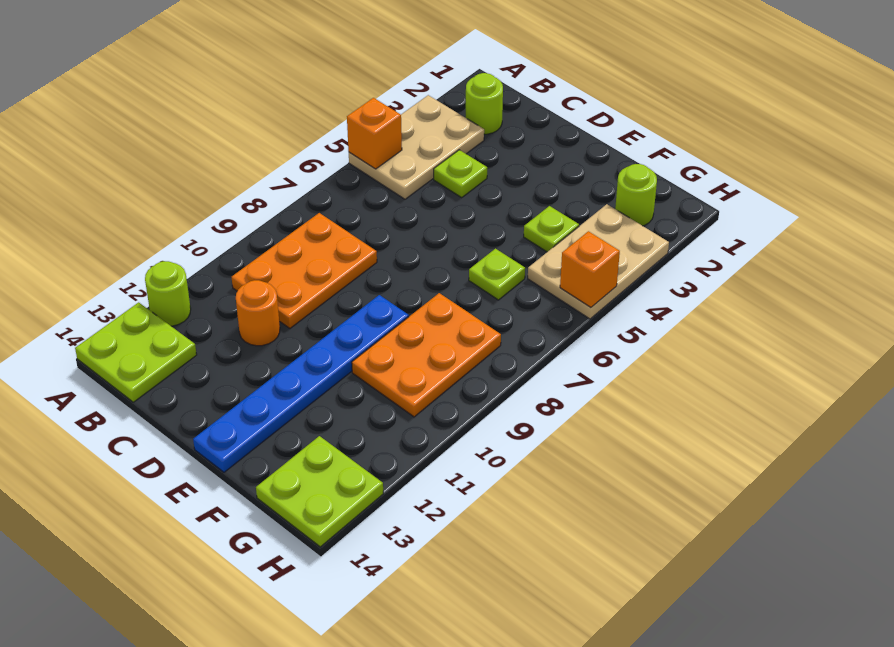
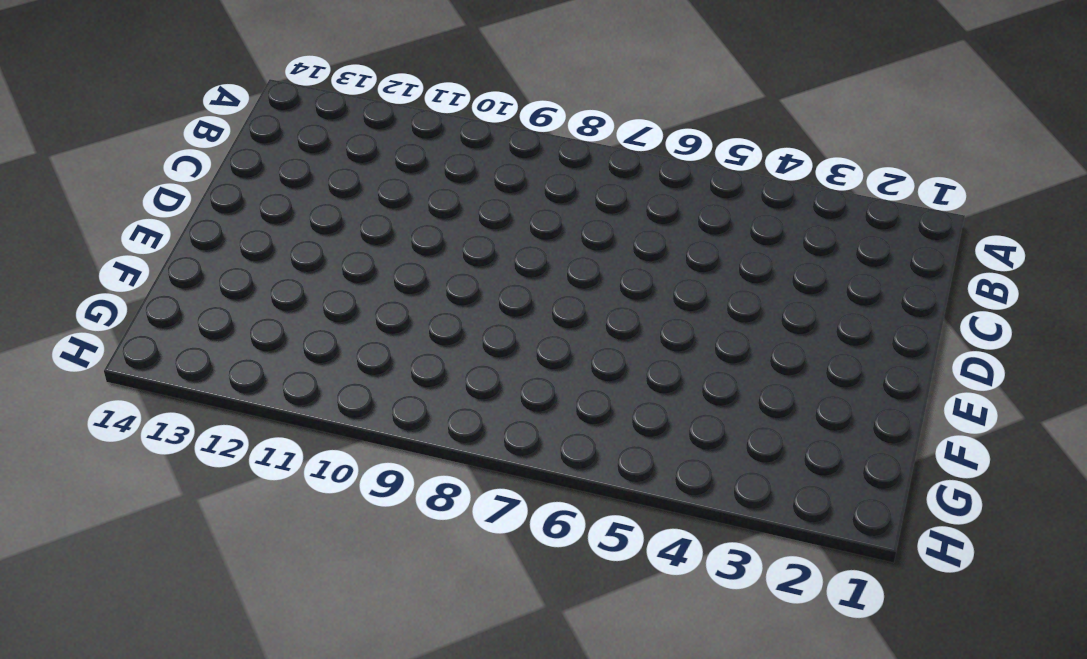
none -> tan 2x3 plate [349,95,484,199]
none -> lime 1x1 round brick [145,261,191,326]
none -> lime 2x2 plate [75,302,197,402]

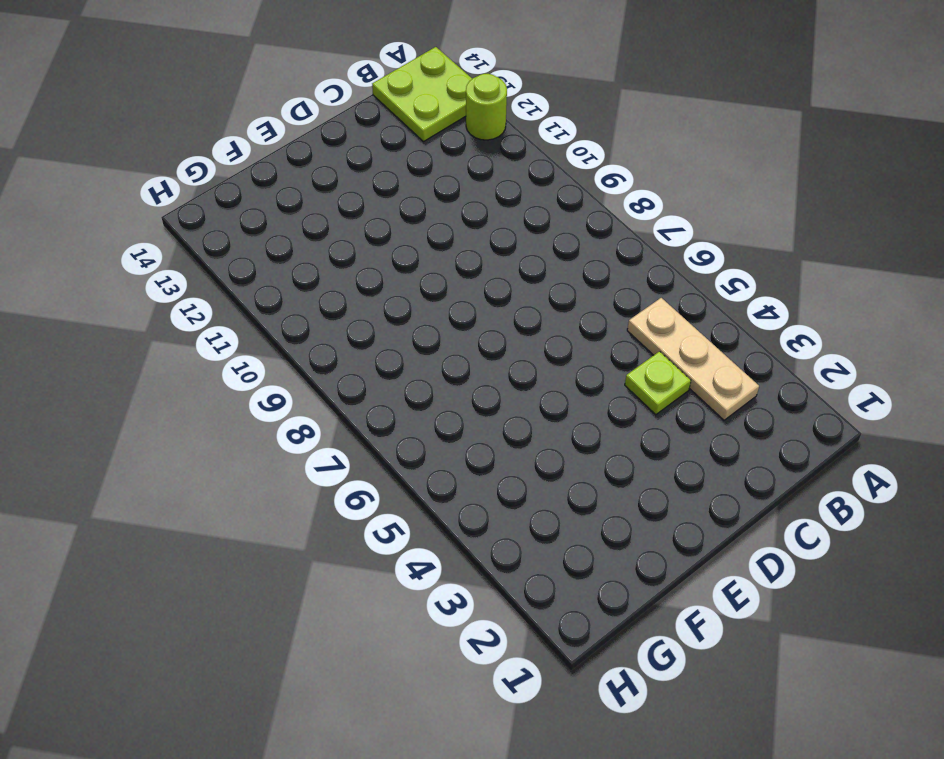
tan 1x3 plate [627,298,759,420] -> tan 2x3 plate [349,95,484,199]
none -> lime 1x1 round brick [466,73,503,134]
none -> orange 2x3 plate [232,213,377,328]
none -> orange 1x1 round brick [236,280,280,346]

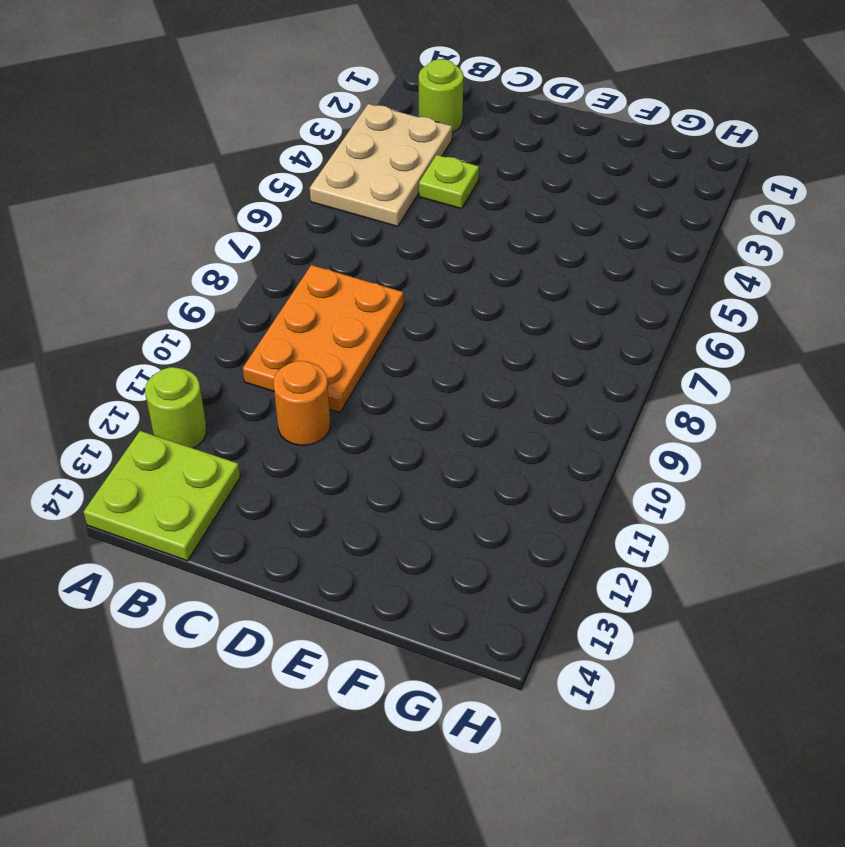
none -> blue 1x6 plate [193,295,409,472]
none -> lime 1x1 plate [524,206,579,252]
none -> lime 1x1 plate [469,249,525,300]

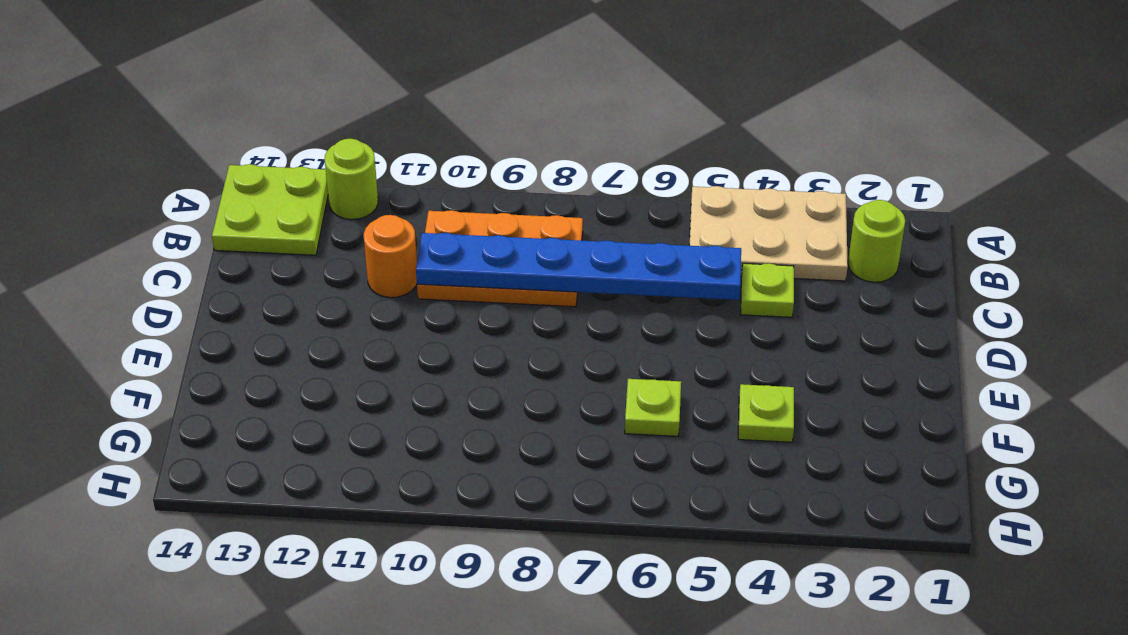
blue 1x6 plate [416,233,741,300] -> blue 1x6 plate moved to [193,295,409,472]
none -> orange 2x3 plate [352,293,501,417]
none -> lime 1x1 round brick [615,164,657,226]
none -> tan 2x3 plate [528,204,669,319]

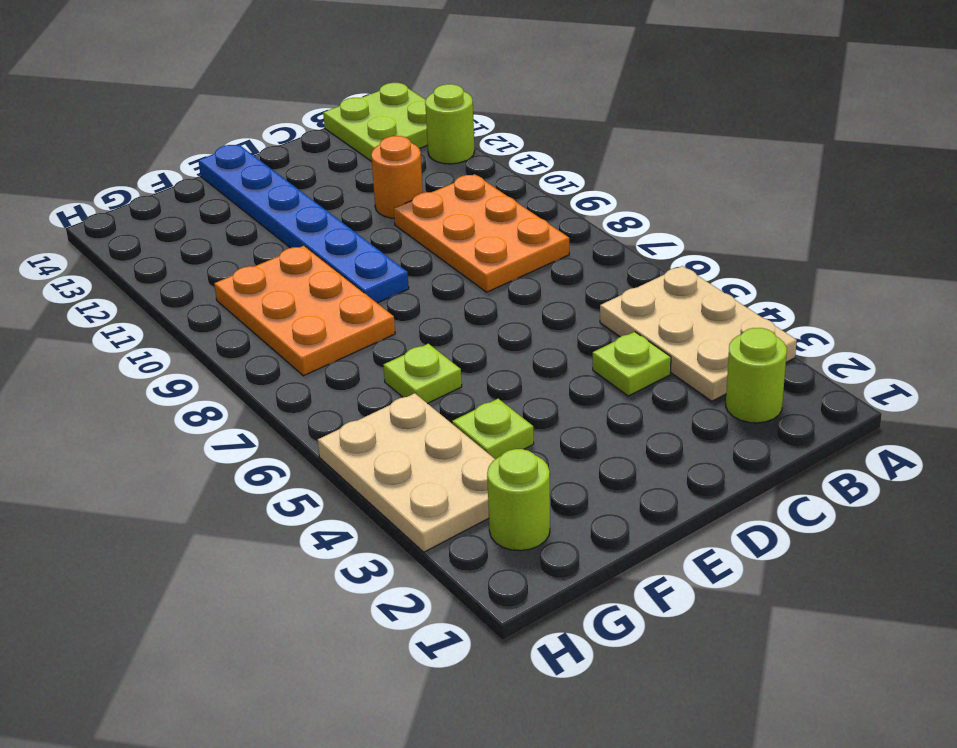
none -> lime 2x2 plate [256,436,383,547]
none -> orange 1x1 brick [347,98,402,169]
none -> orange 1x1 brick [560,231,620,307]

